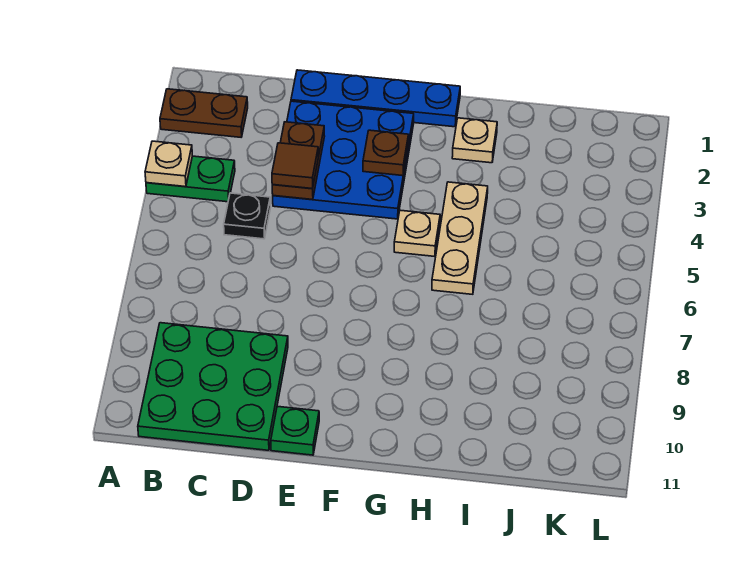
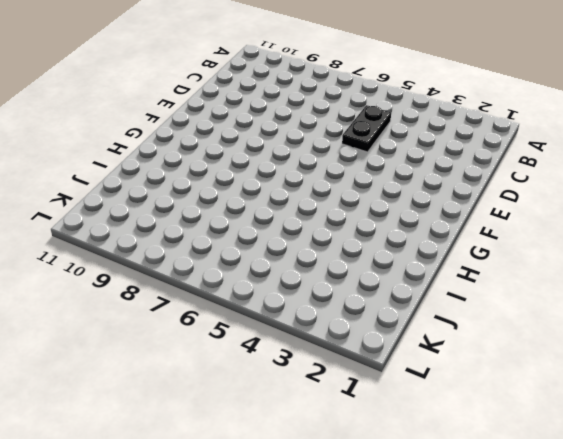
black 1x2 plate [342,105,391,152] -> black 1x1 plate [224,193,271,239]
none -> brown 1x2 plate [160,89,248,137]
none -> green 1x2 plate [146,156,235,202]
none -> green 3x3 plate [138,323,288,450]

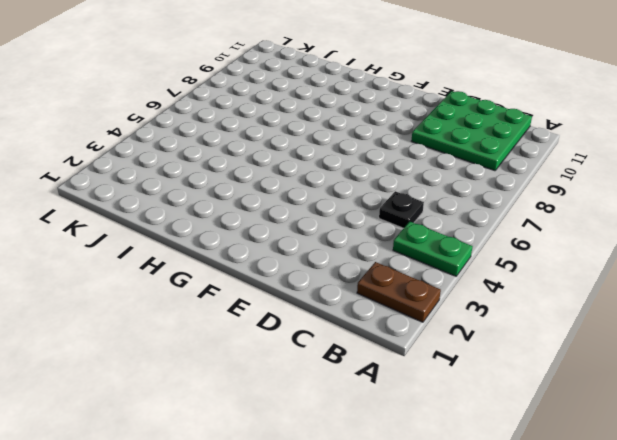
none -> blue 1x4 plate [291,70,460,127]
none -> blue 3x3 plate [273,101,414,219]
none -> green 1x1 plate [271,406,319,455]

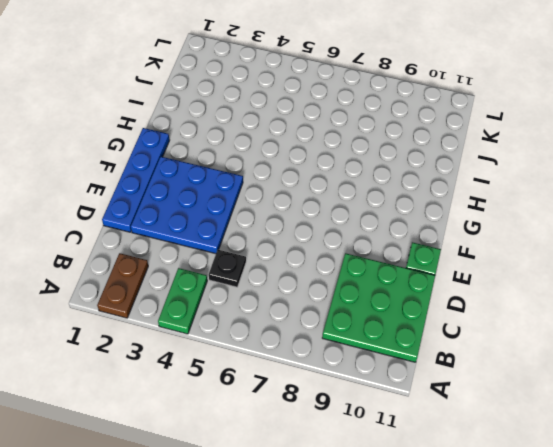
none -> tan 1x1 plate [394,210,440,256]
none -> tan 1x1 plate [452,118,497,163]
none -> tan 1x3 plate [432,182,488,294]

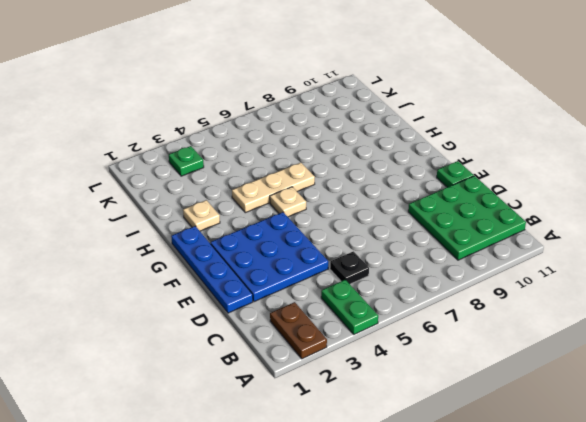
green 1x1 plate [169,146,204,176] -> none
none -> tan 1x1 plate [145,141,192,187]
none -> brown 1x2 plate [272,122,325,200]
none -> brown 1x1 plate [363,130,408,176]

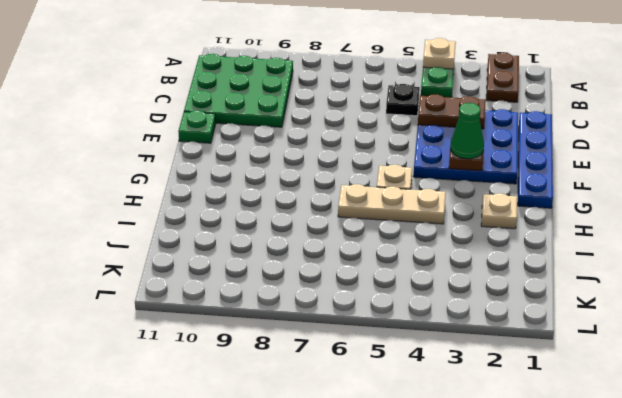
green 1x1 cone [450,103,484,159] -> none
none -> brown 1x1 tile [272,143,318,189]

